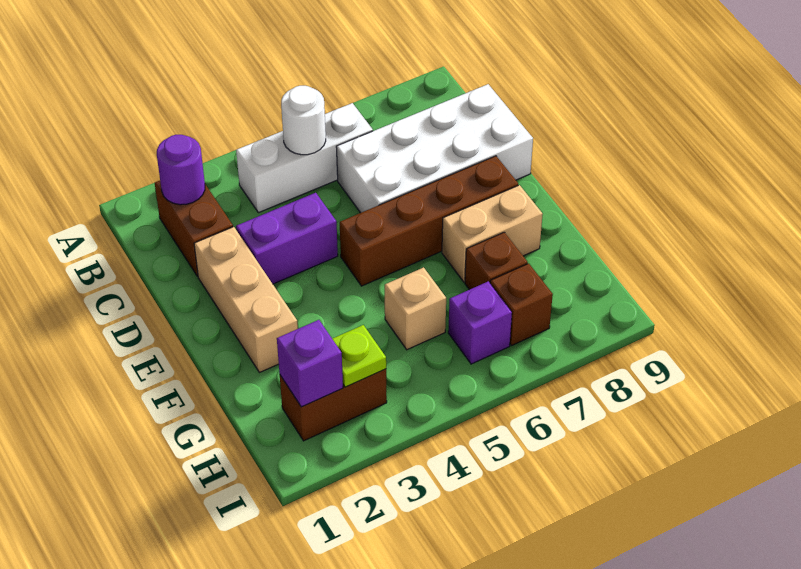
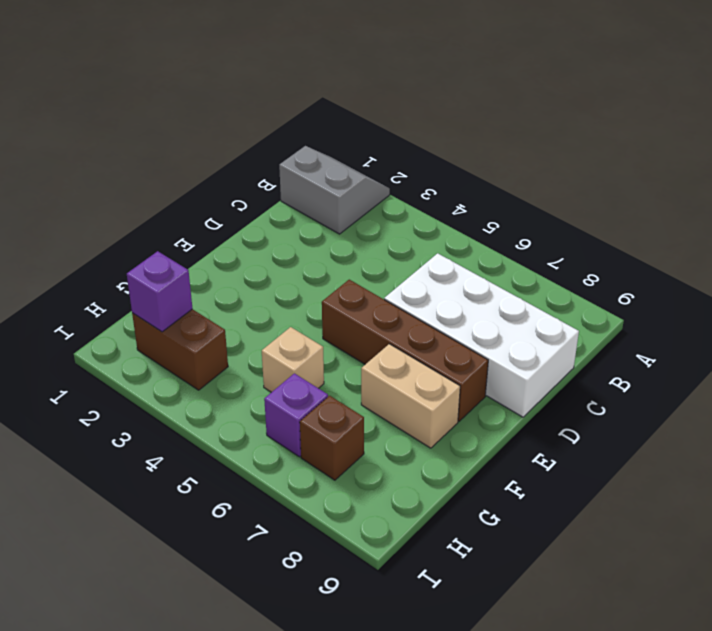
grey 2x2 slope [279,146,390,234] -> brown 1x2 brick [155,181,233,277]
none -> white 1x3 brick [236,103,373,213]
none -> tan 1x3 brick [194,227,298,373]
none -> purple 1x2 brick [236,193,338,284]

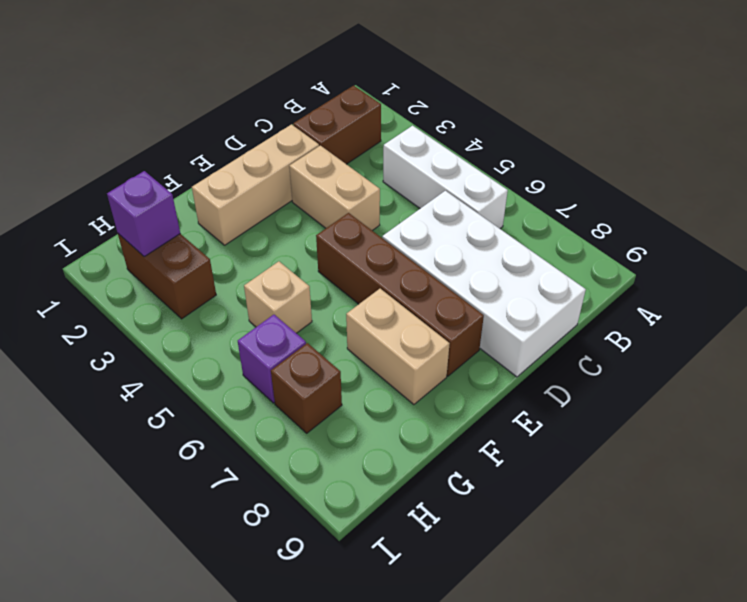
tan 1x2 brick [289,145,380,231] -> purple 1x2 brick [236,193,338,284]
none -> brown 1x1 brick [465,232,528,290]
none -> purple 1x1 round brick [157,135,205,205]
none -> white 1x1 round brick [281,86,326,155]

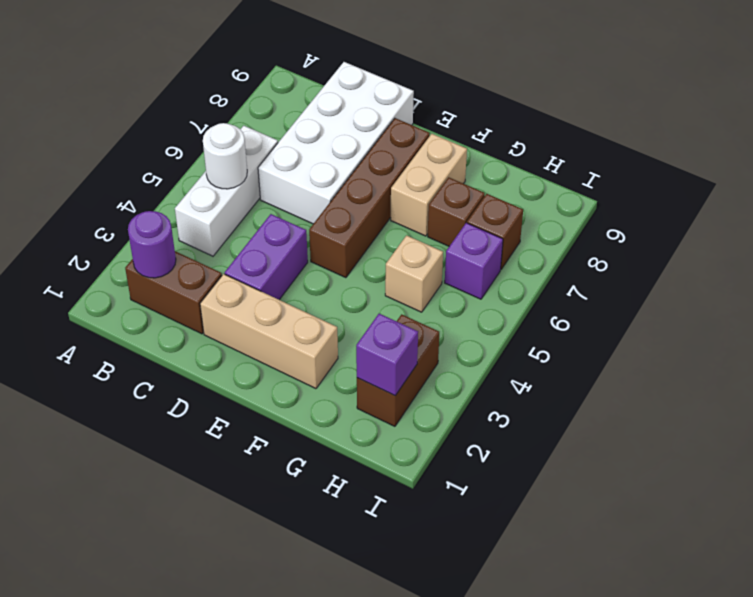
none -> lime 1x1 plate [332,325,386,387]

